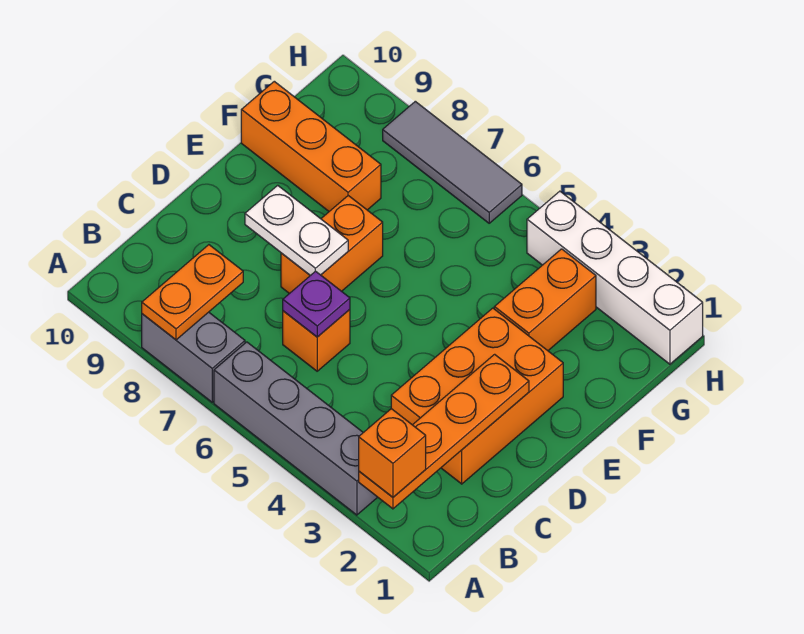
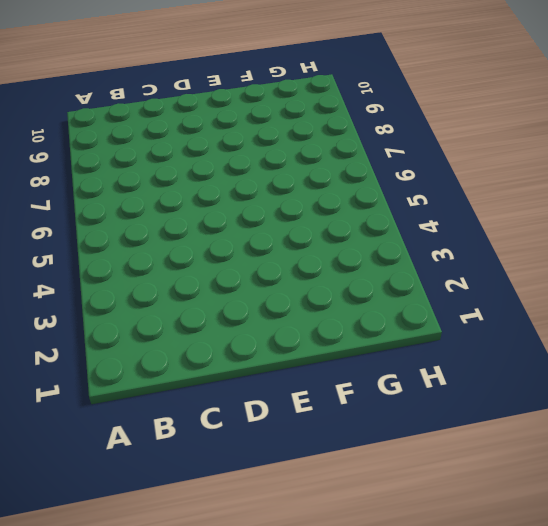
none -> grey 1x4 brick [214,342,378,515]
none -> grey 1x2 brick [142,312,245,402]
none -> orange 2x3 brick [391,308,563,484]

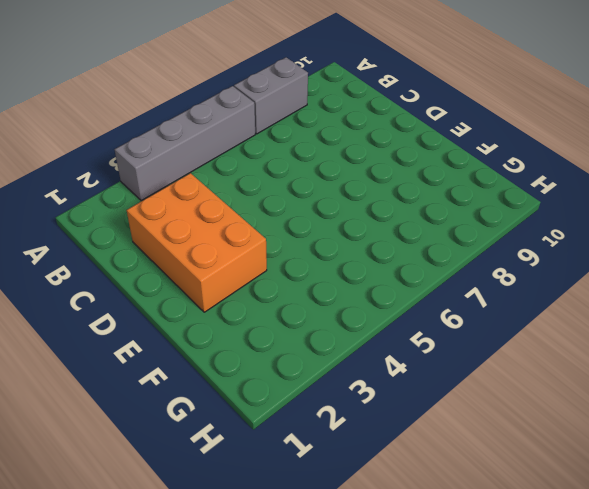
none -> orange 1x1 brick [283,310,350,371]
none -> orange 1x2 brick [281,196,383,294]
none -> orange 1x2 brick [494,249,596,351]

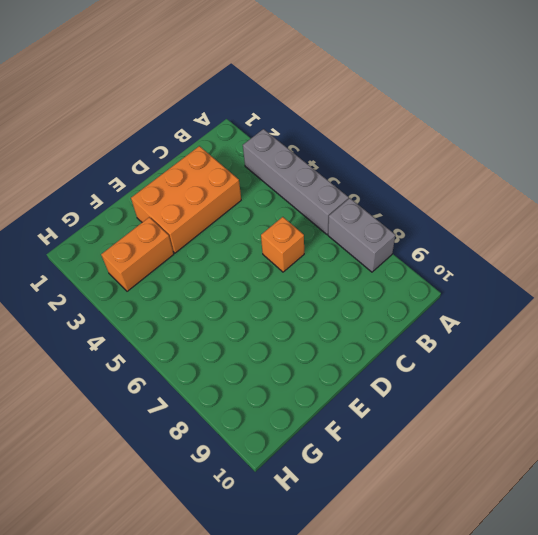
none -> orange 1x2 brick [281,196,383,294]
none -> orange 1x3 brick [241,81,381,211]
none -> white 1x4 brick [527,191,703,364]

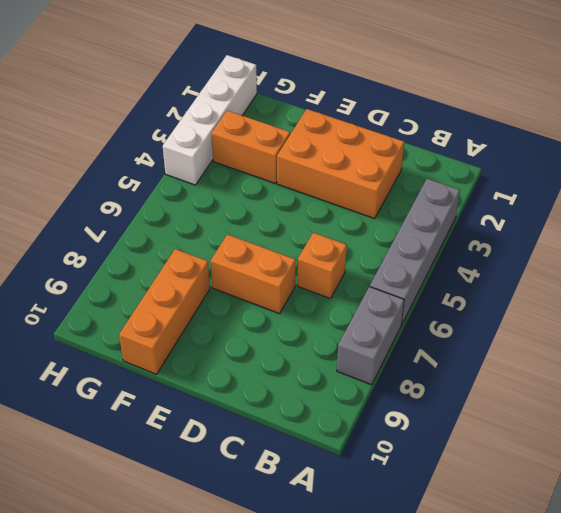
none -> grey 1x3 tile [383,101,522,223]
none -> orange 1x4 plate [359,354,529,509]
none -> orange 1x2 plate [142,245,243,340]

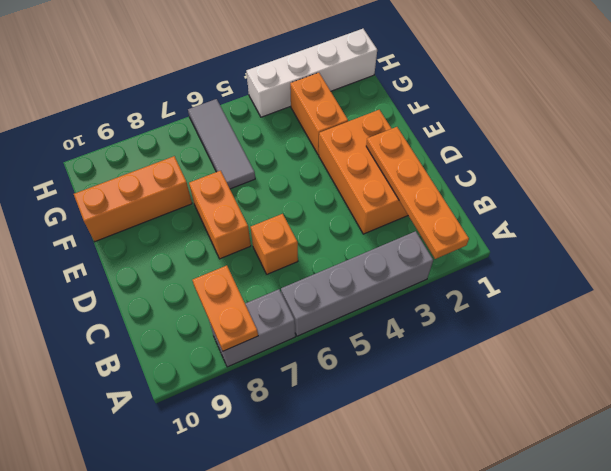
grey 1x3 tile [188,99,255,189] -> grey 1x3 tile turned to [383,101,522,223]
none -> purple 1x1 plate [283,271,350,337]
none -> white 1x2 plate [245,185,348,276]
none -> orange 1x1 brick [359,409,426,497]

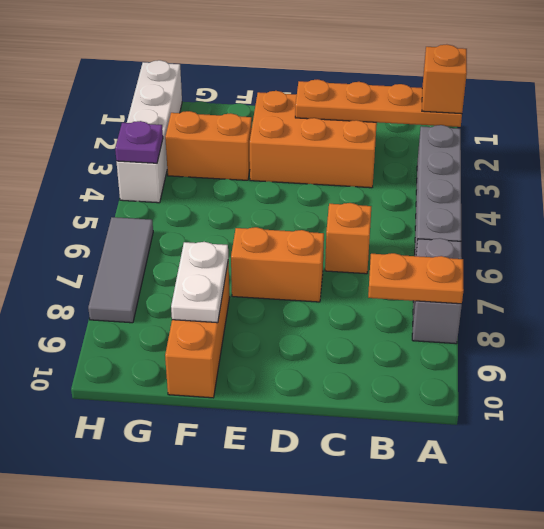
white 1x2 plate [171,242,228,323] -> white 1x2 plate moved to [245,185,348,276]
purple 1x1 plate [115,121,163,163] -> purple 1x1 plate moved to [283,271,350,337]

